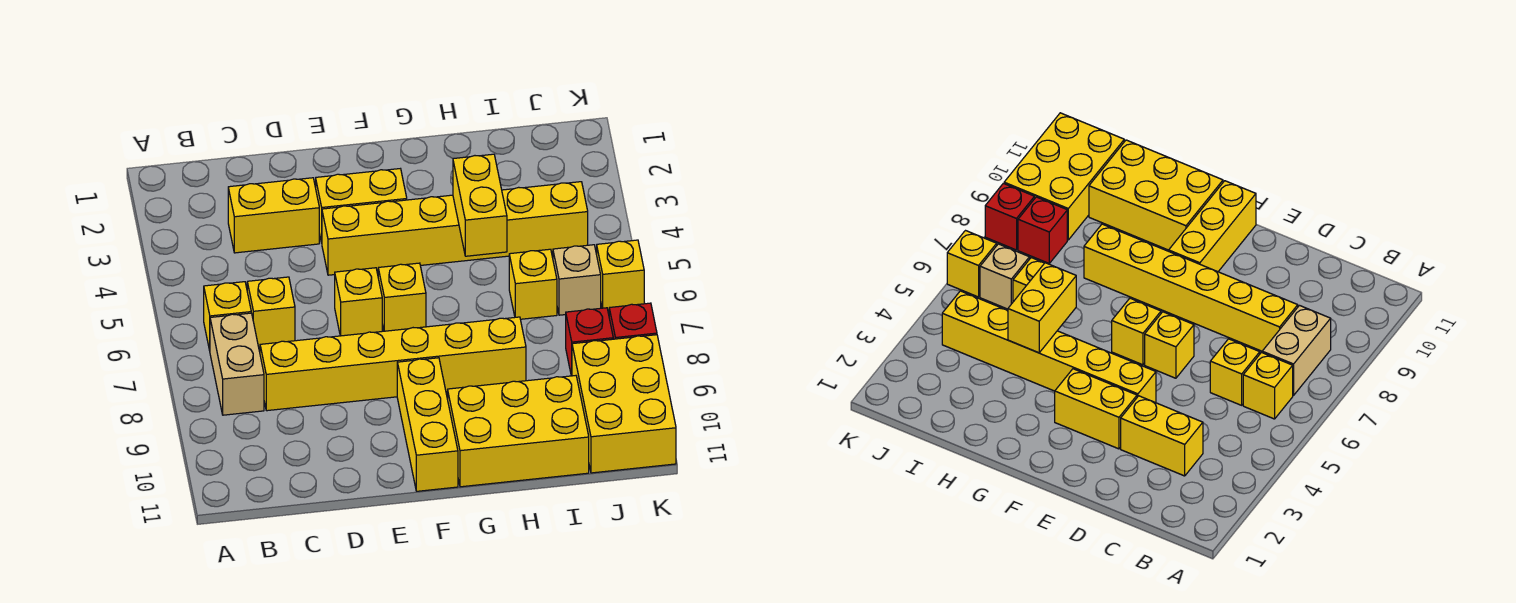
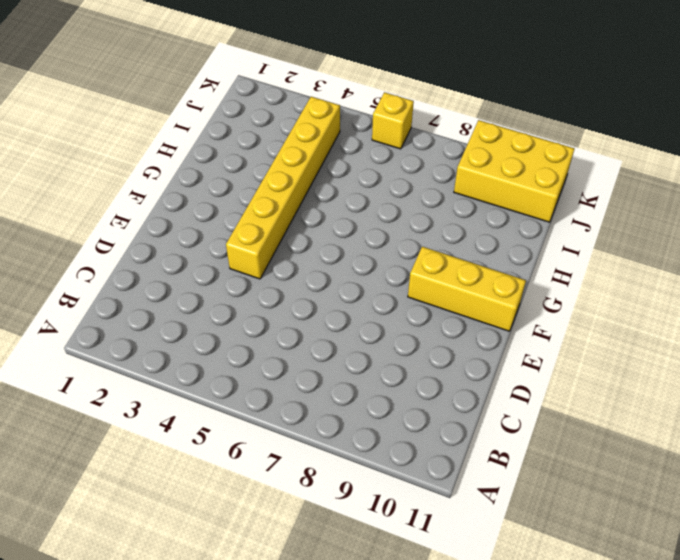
none -> yellow 1x1 brick [204,282,251,350]
none -> tan 1x2 brick [210,313,264,415]
none -> yellow 1x2 brick [228,178,319,253]

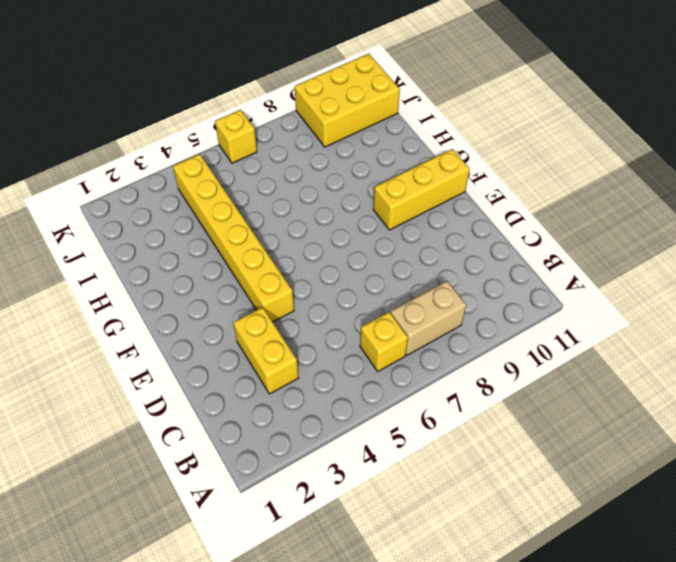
none -> yellow 1x1 brick [247,277,295,347]
none -> yellow 1x6 brick [260,317,526,411]
none -> yellow 1x2 brick [316,169,407,243]

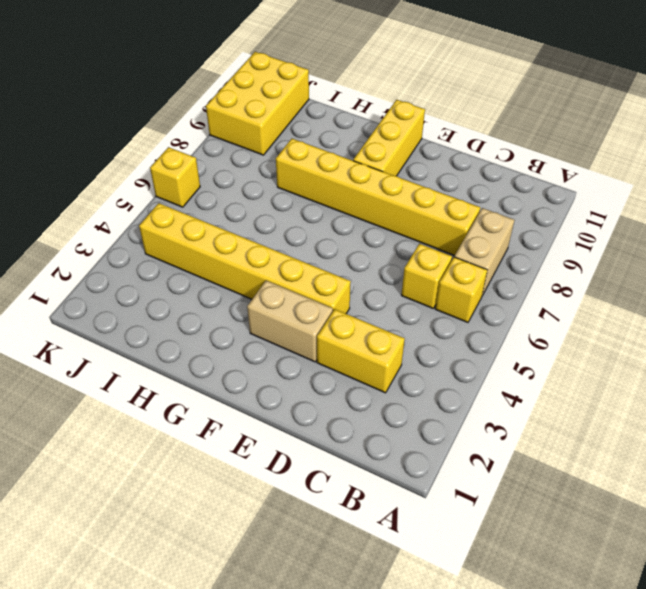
tan 1x2 brick [247,281,333,362] -> yellow 1x2 brick [316,169,407,243]
none -> yellow 1x1 brick [335,268,382,336]
none -> yellow 1x1 brick [378,263,426,331]
none -> yellow 2x3 brick [448,376,589,487]

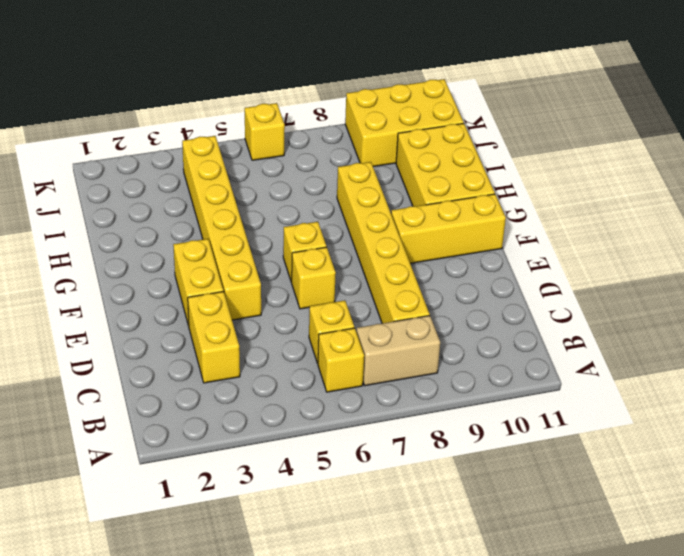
none -> yellow 1x1 brick [509,249,557,319]
none -> tan 1x1 brick [553,245,601,315]
none -> red 1x1 brick [566,308,613,376]

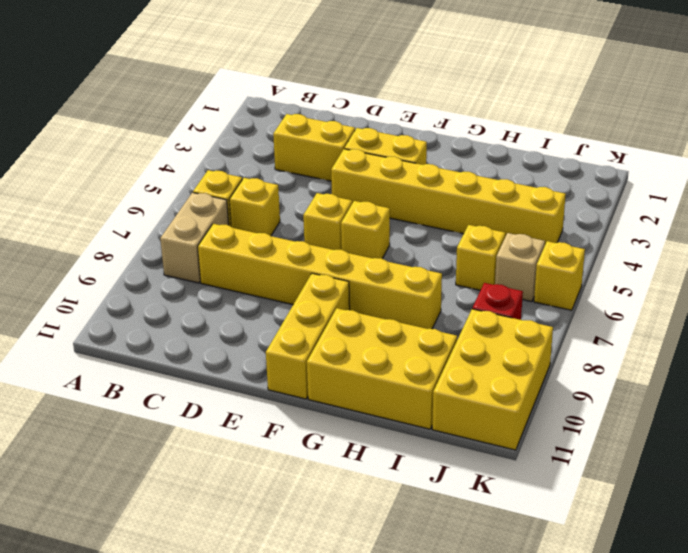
none -> red 1x1 brick [609,303,657,339]
none -> yellow 1x2 brick [453,154,507,256]

